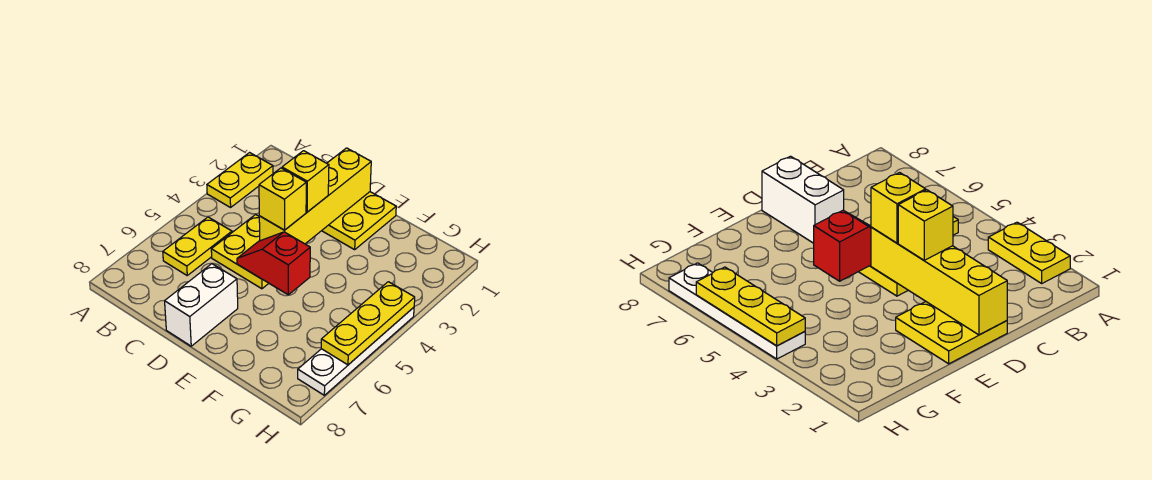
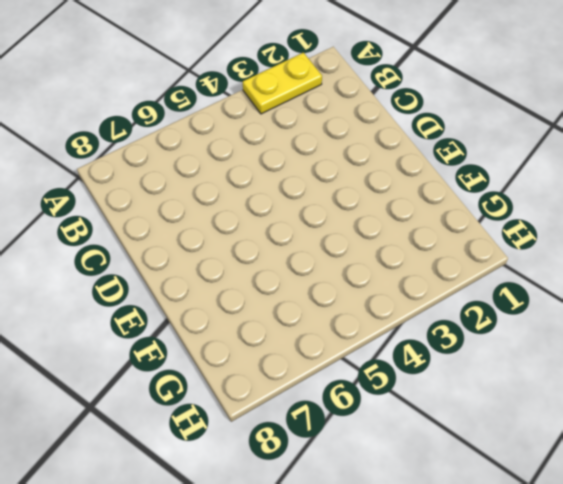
none -> yellow 1x2 plate [163,217,232,275]
none -> yellow 2x2 plate [211,215,269,289]

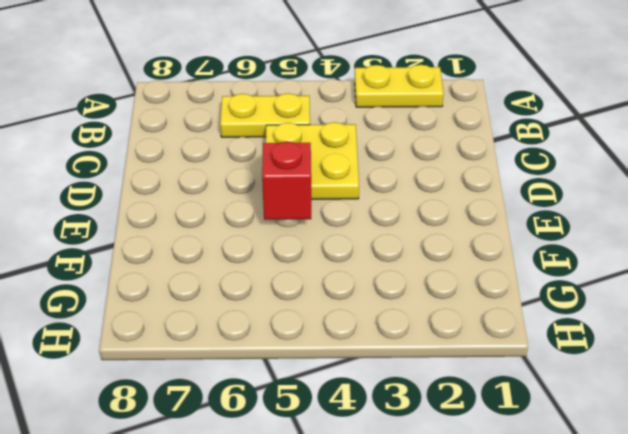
none -> yellow 2x2 plate [322,192,396,250]
none -> white 1x2 brick [165,264,238,346]

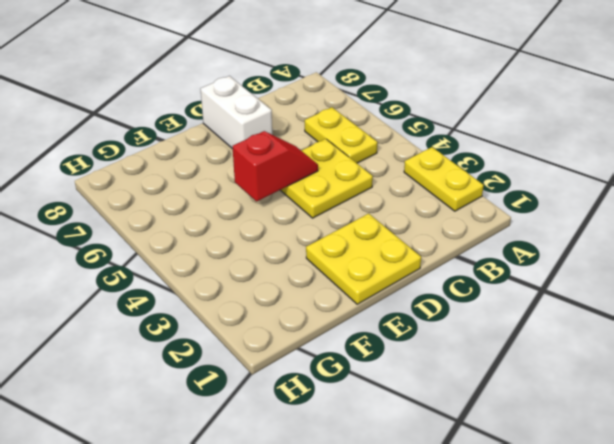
none -> white 1x4 plate [298,307,414,395]
none -> yellow 1x4 brick [259,148,371,244]

